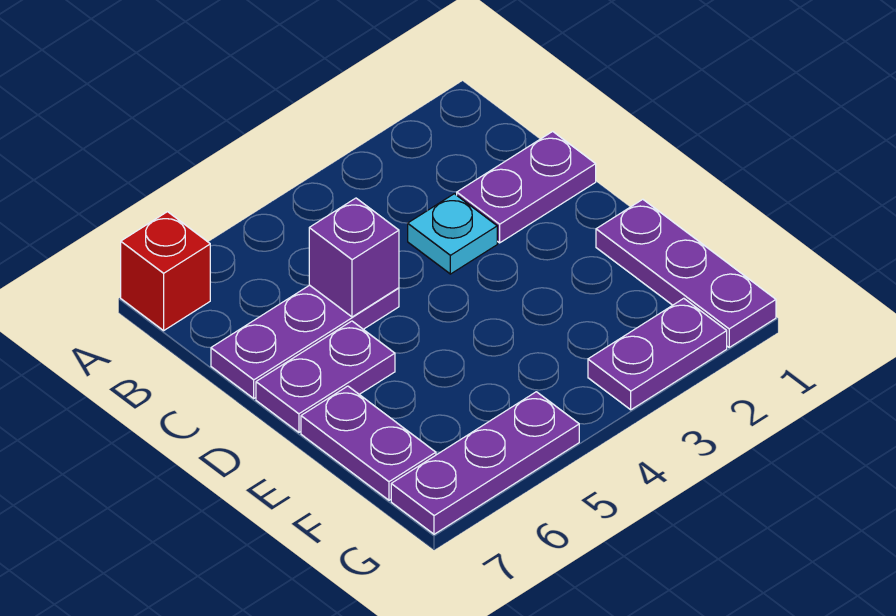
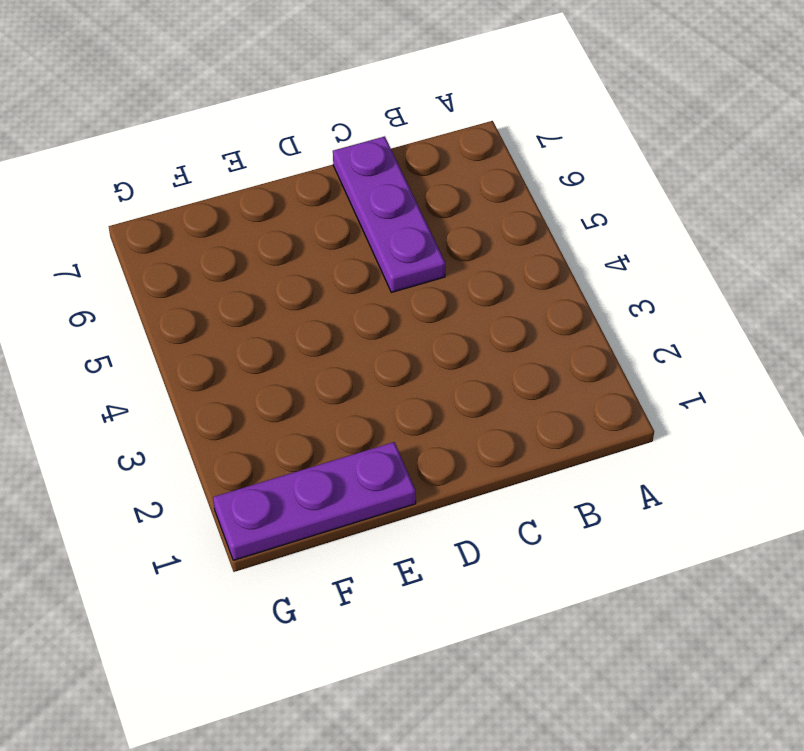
none -> red 1x1 brick [121,212,210,331]
none -> purple 1x2 plate [457,131,596,243]

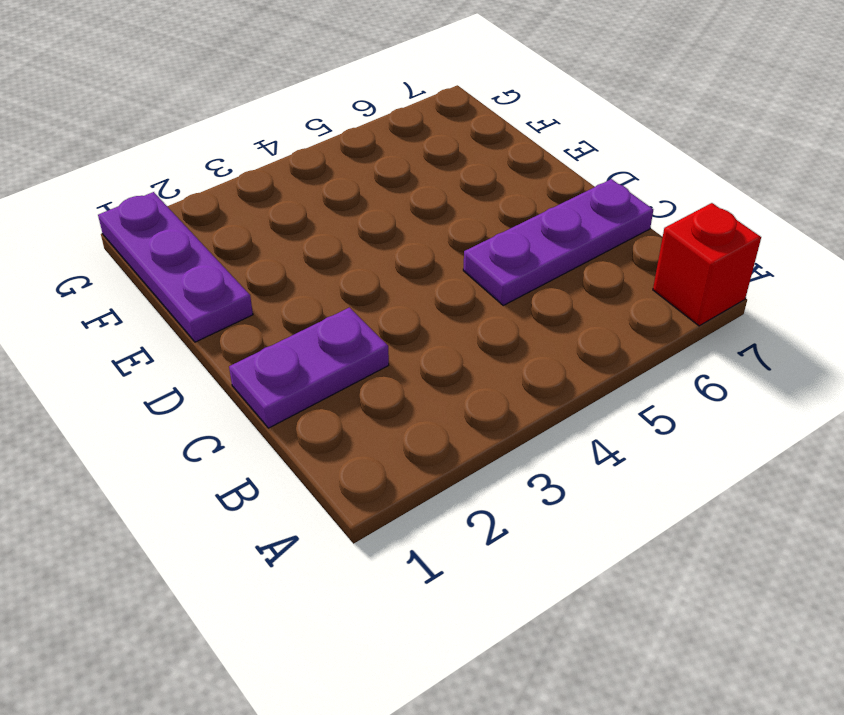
none -> cyan 1x1 plate [408,194,497,274]
none -> purple 1x2 plate [256,321,395,432]

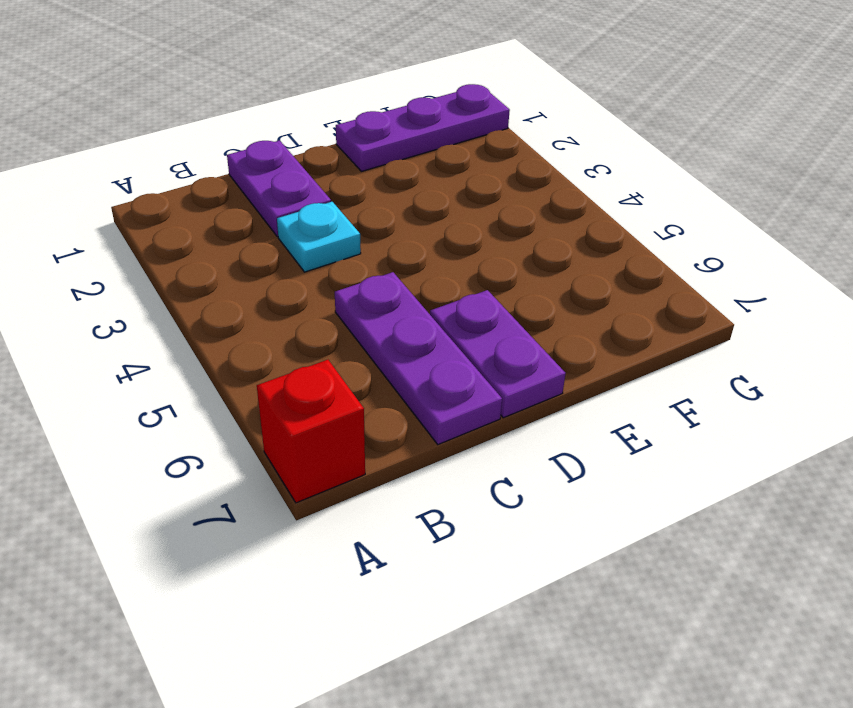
none -> purple 1x2 plate [301,386,436,500]
none -> purple 1x2 plate [588,298,727,410]

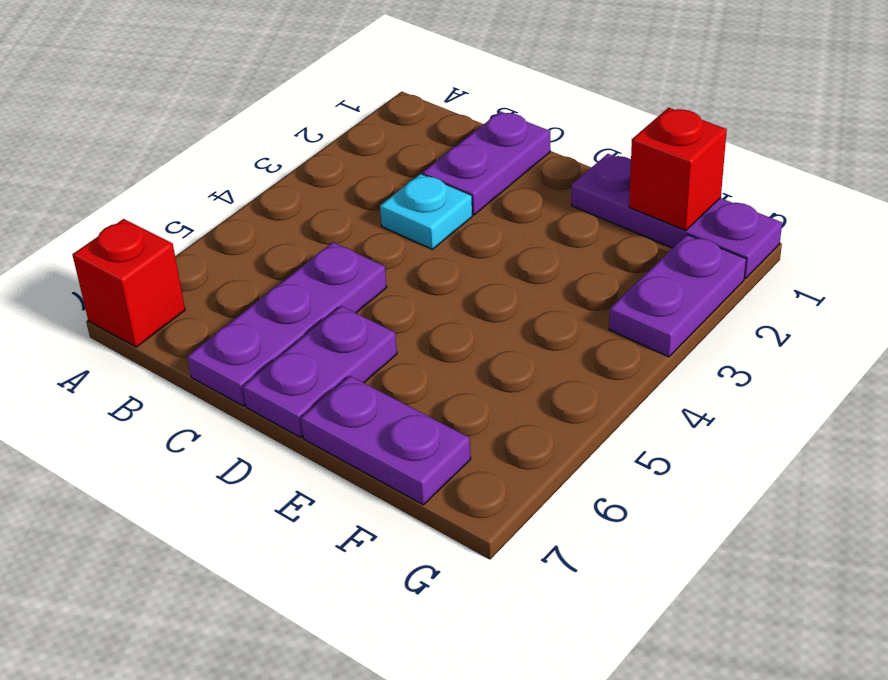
red 1x1 brick [629,108,727,231] -> none
none -> purple 1x3 plate [391,392,579,534]
none -> purple 1x1 brick [309,198,399,317]

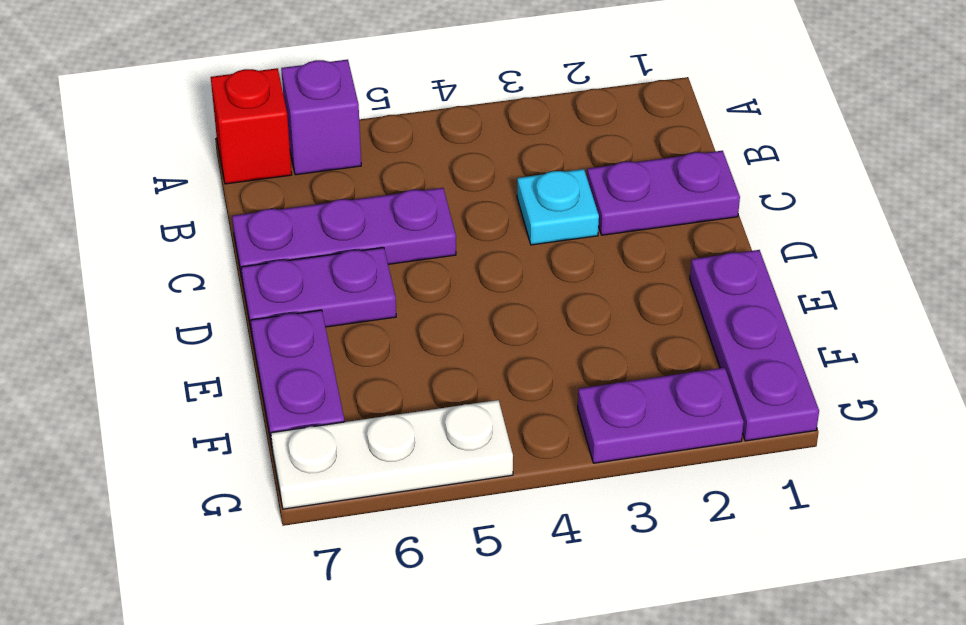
purple 1x1 brick [281,60,361,175] -> purple 1x1 brick moved to [309,198,399,317]
white 1x3 plate [271,400,513,509] -> purple 1x3 plate [391,392,579,534]

